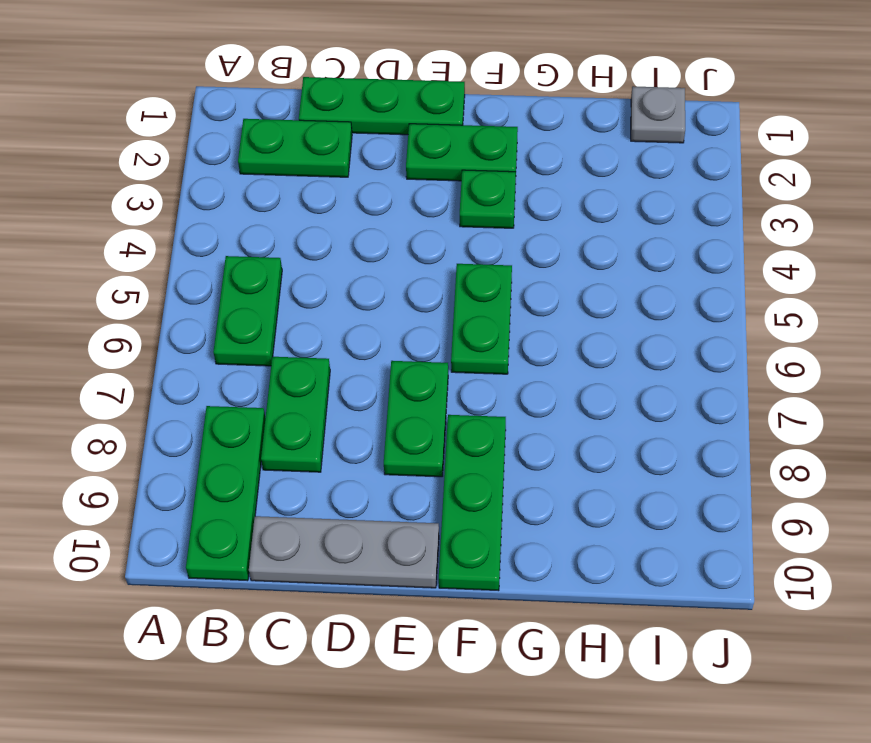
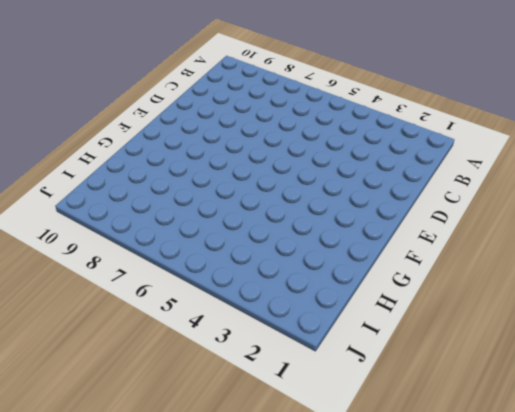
none -> green 1x2 plate [238,119,352,177]
none -> green 1x2 plate [213,256,282,366]
none -> green 1x3 plate [186,406,265,581]

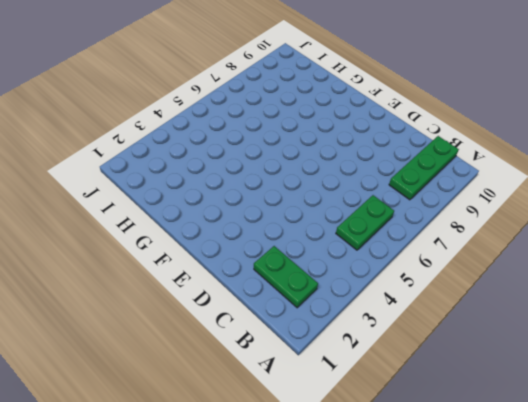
none -> green 1x3 plate [299,77,465,135]
none -> green 1x2 plate [261,357,330,472]
none -> grey 1x3 plate [249,516,439,588]

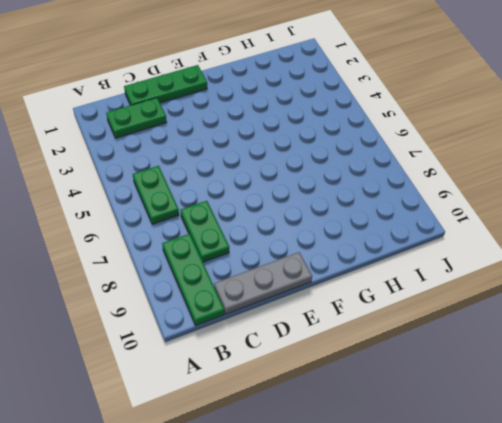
none -> green 1x2 plate [406,124,518,181]
none -> green 1x2 plate [384,361,448,477]
none -> green 1x1 plate [460,170,516,228]

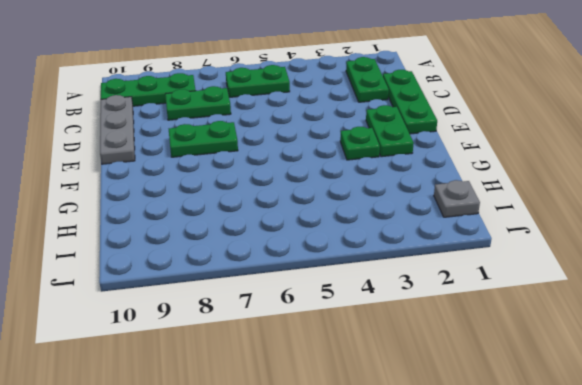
none -> green 1x2 plate [451,264,512,374]
none -> green 1x3 plate [439,415,506,591]

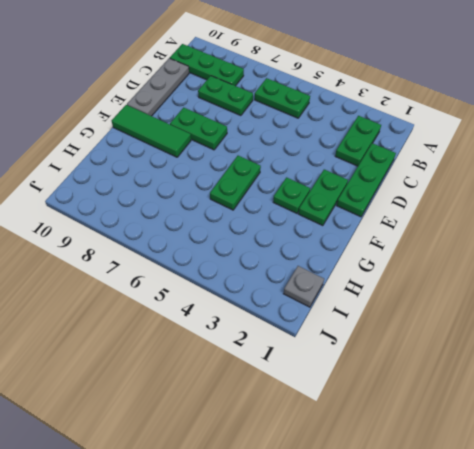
green 1x2 plate [210,156,261,210] -> green 1x2 plate turned to [451,264,512,374]
green 1x3 tile [112,105,191,157] -> green 1x3 plate [439,415,506,591]

